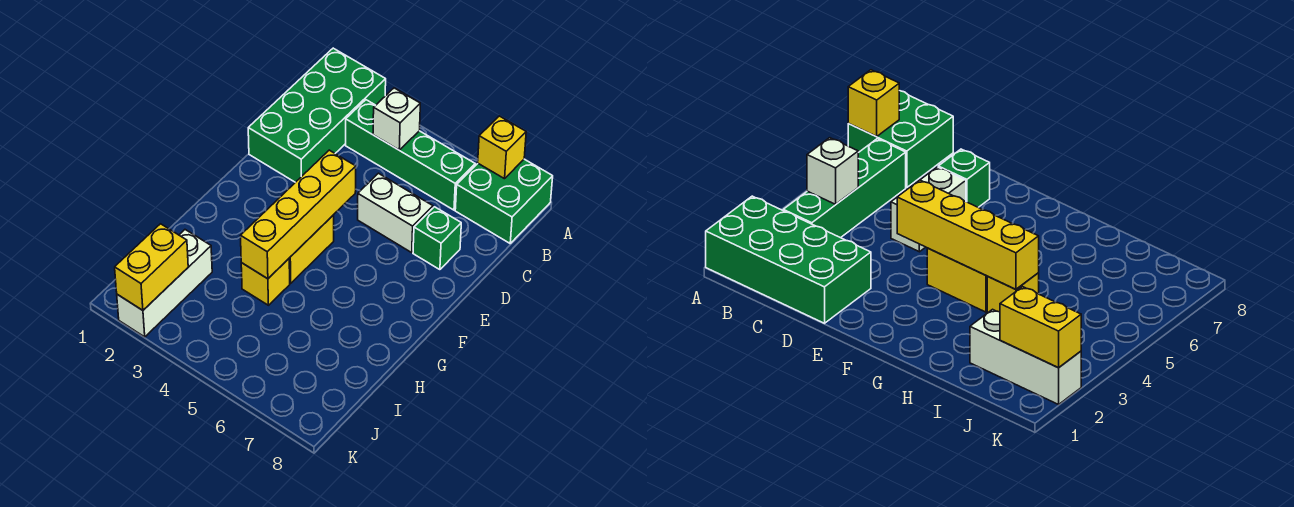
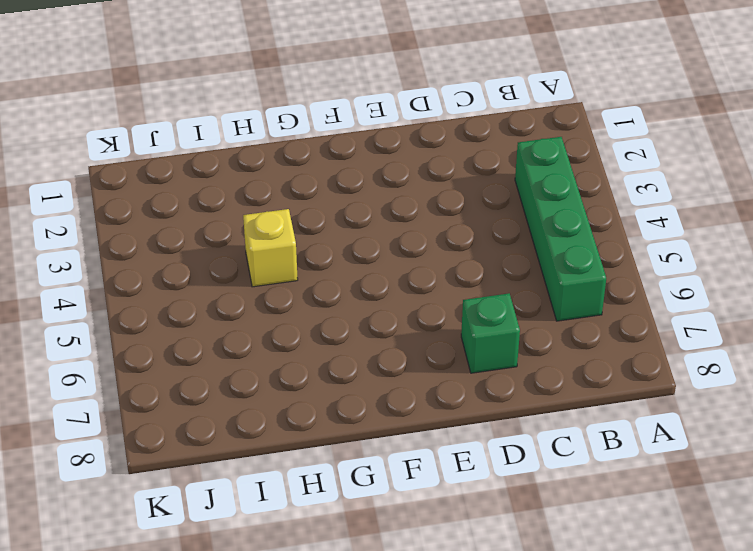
none -> green 2x4 brick [248,48,386,182]
none -> green 2x2 brick [455,159,553,243]
none -> white 1x2 brick [358,173,433,252]

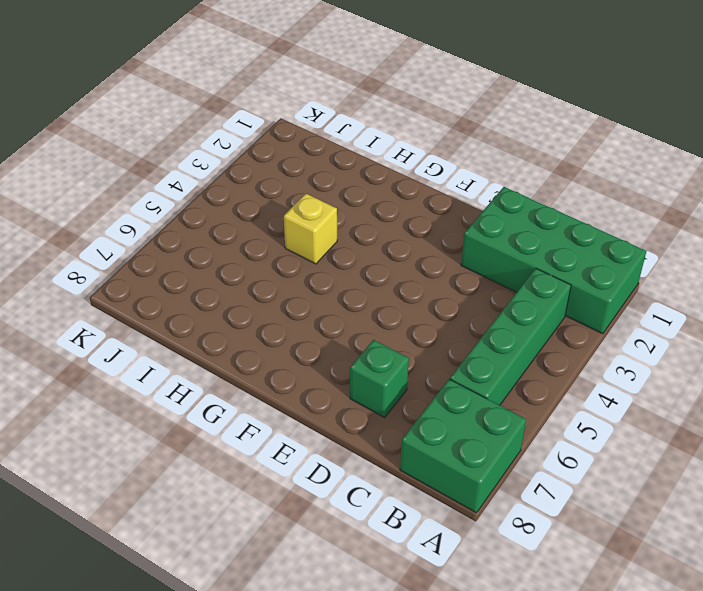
none -> white 1x2 brick [358,173,433,252]
none -> yellow 1x2 brick [289,215,334,283]
none -> white 1x3 brick [117,230,212,337]

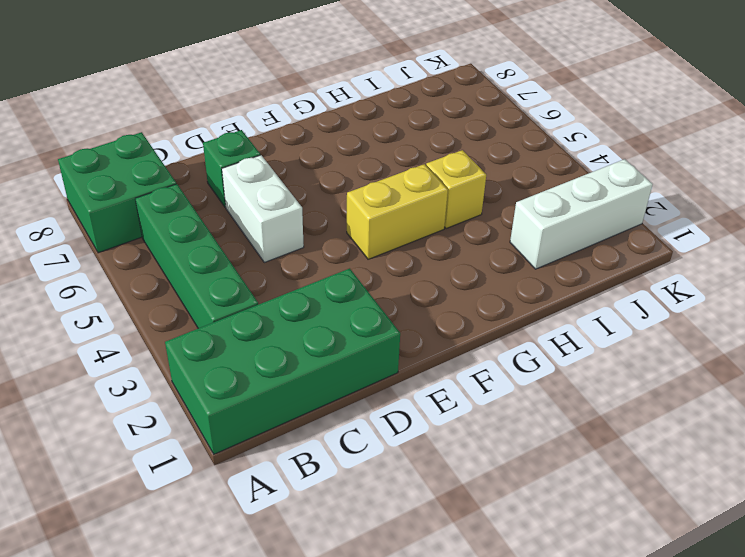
none -> yellow 1x1 brick [478,116,526,179]
none -> white 1x1 brick [373,88,420,150]
none -> yellow 1x4 brick [241,150,356,279]

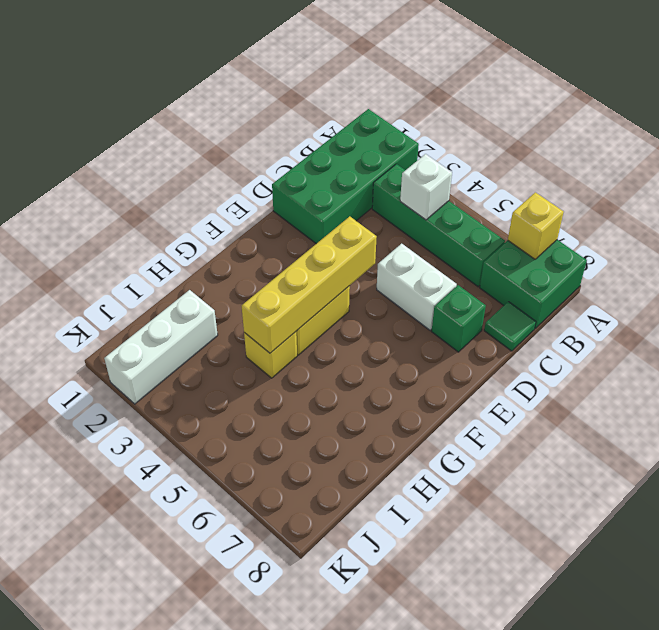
green 1x1 tile [484,302,536,351] -> none
none -> yellow 1x2 brick [115,224,188,310]

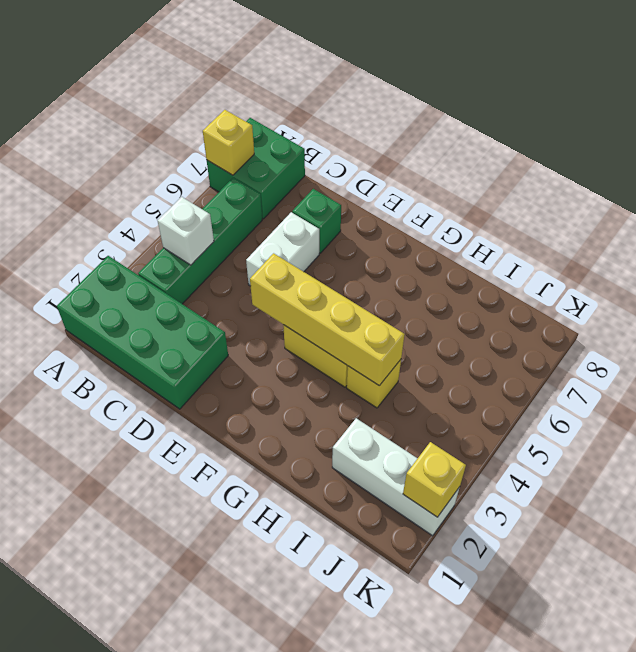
yellow 1x1 brick [403,442,466,517] -> yellow 1x2 brick [115,224,188,310]

